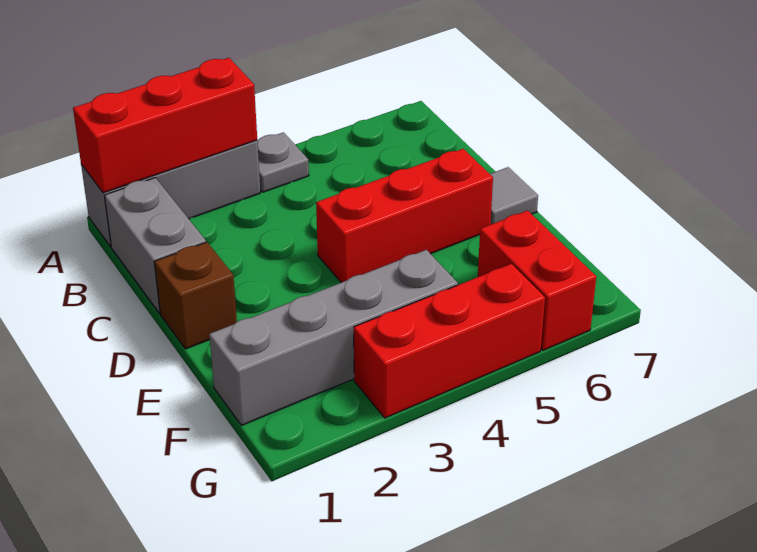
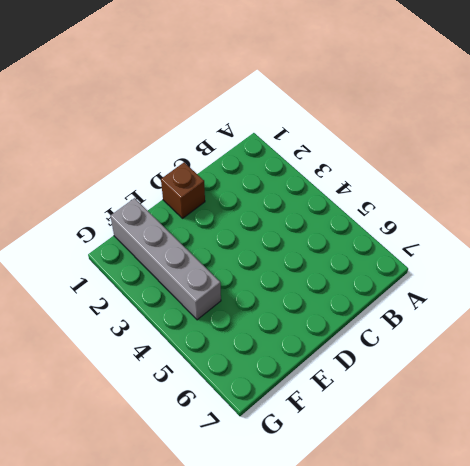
none -> grey 1x3 brick [81,140,260,247]
none -> grey 1x1 plate [257,132,309,192]

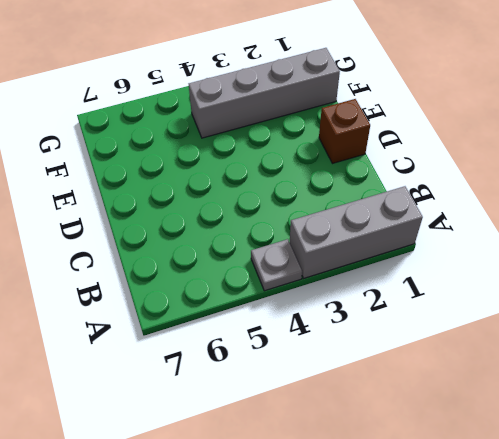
none -> grey 1x2 brick [104,178,206,313]
none -> red 1x3 brick [316,149,493,283]

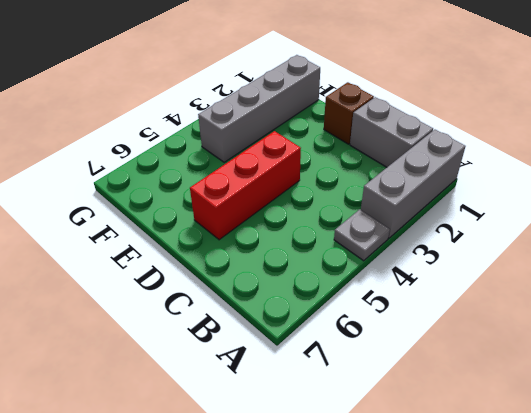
none -> grey 1x1 tile [490,167,538,224]
none -> red 1x2 brick [478,211,596,350]

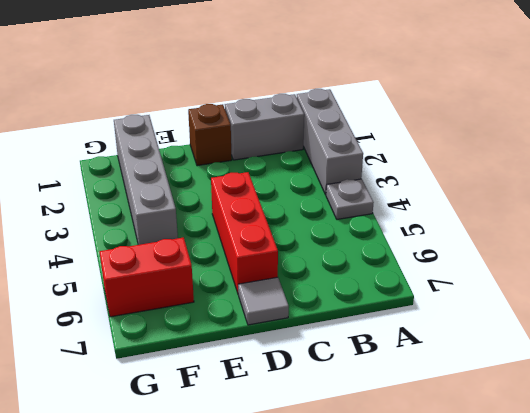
none -> red 1x3 brick [354,264,545,418]
none -> red 1x3 brick [73,58,257,193]

